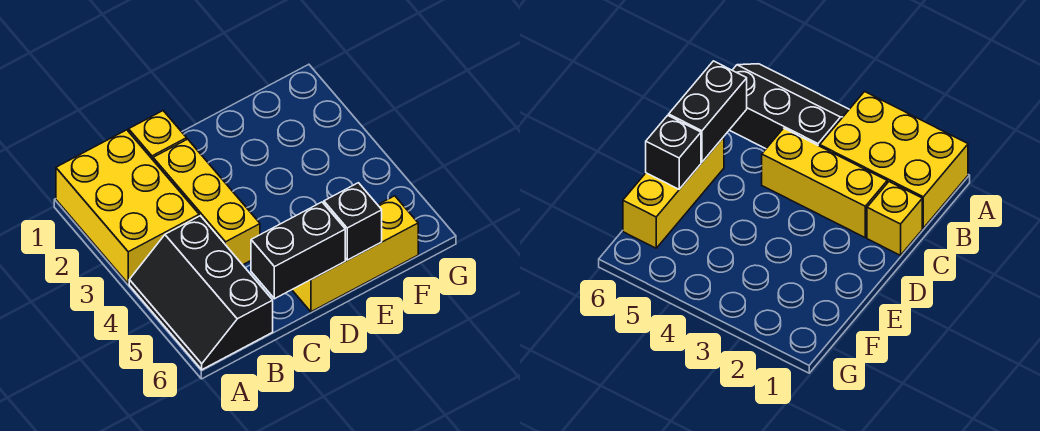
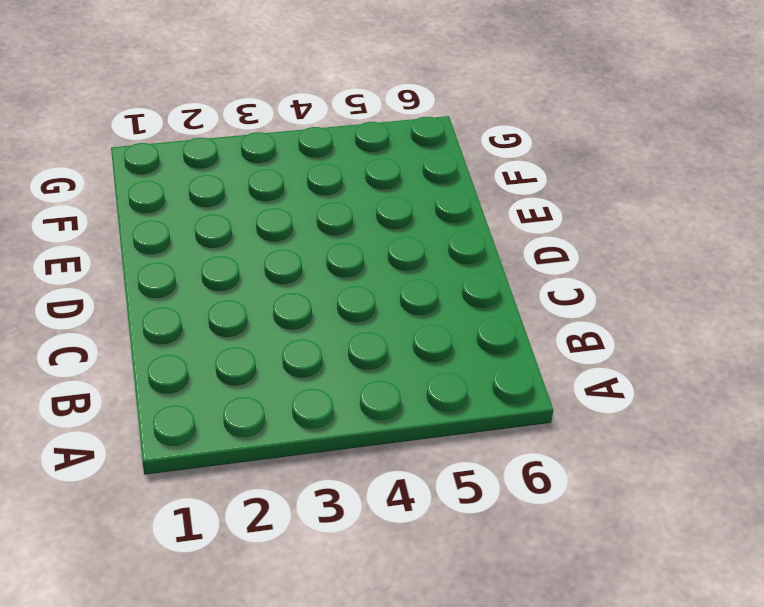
none -> yellow 2x3 brick [56,130,199,284]
none -> black 2x3 slope [129,216,273,370]

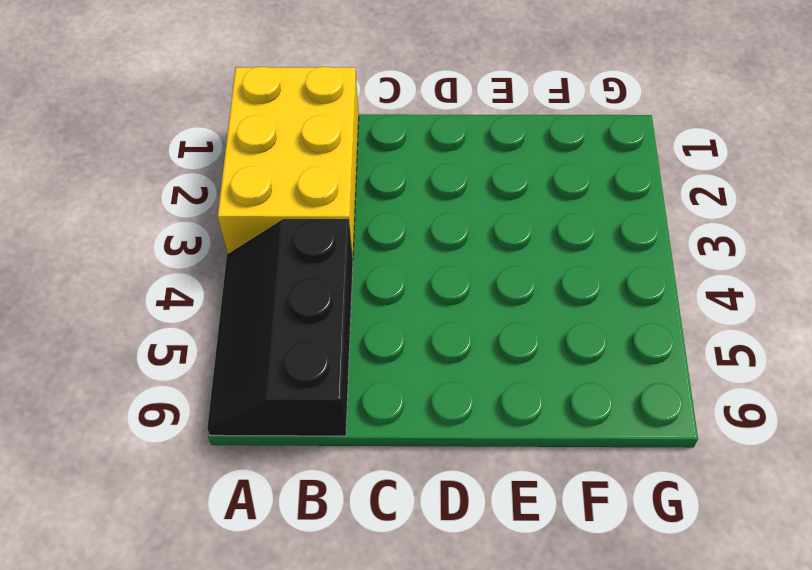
none -> yellow 1x1 brick [129,111,187,160]
none -> yellow 1x3 brick [153,139,260,265]

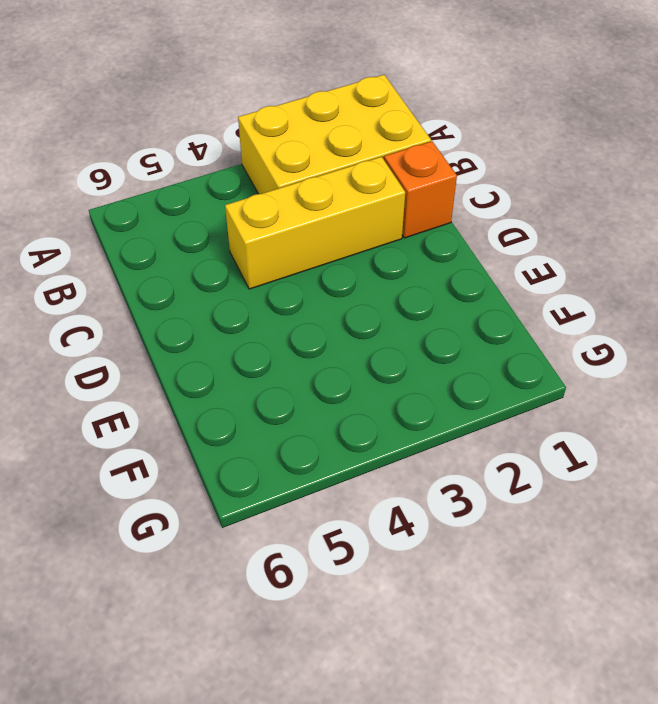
orange 1x1 brick [384,141,457,238] -> yellow 1x1 brick [129,111,187,160]
none -> black 2x3 slope [129,216,273,370]
none -> yellow 1x3 brick [292,196,418,312]

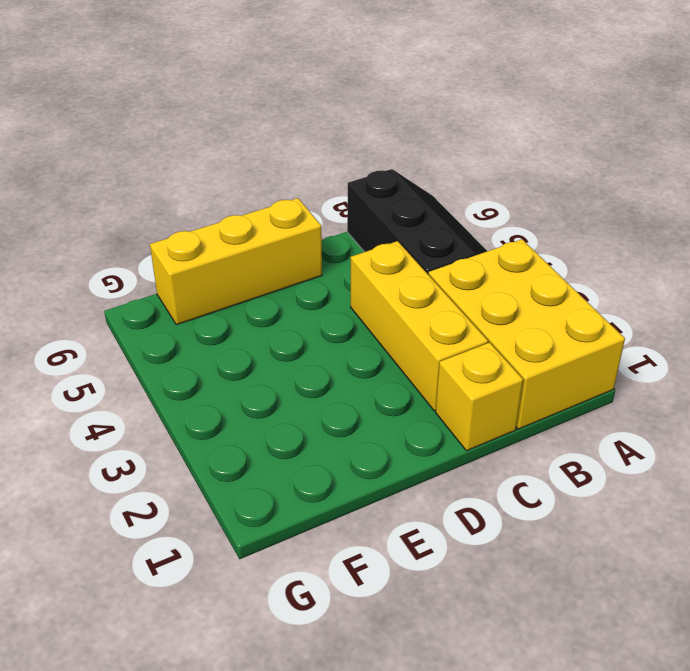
none -> black 1x2 brick [251,202,345,299]
none -> black 1x1 brick [324,183,382,260]

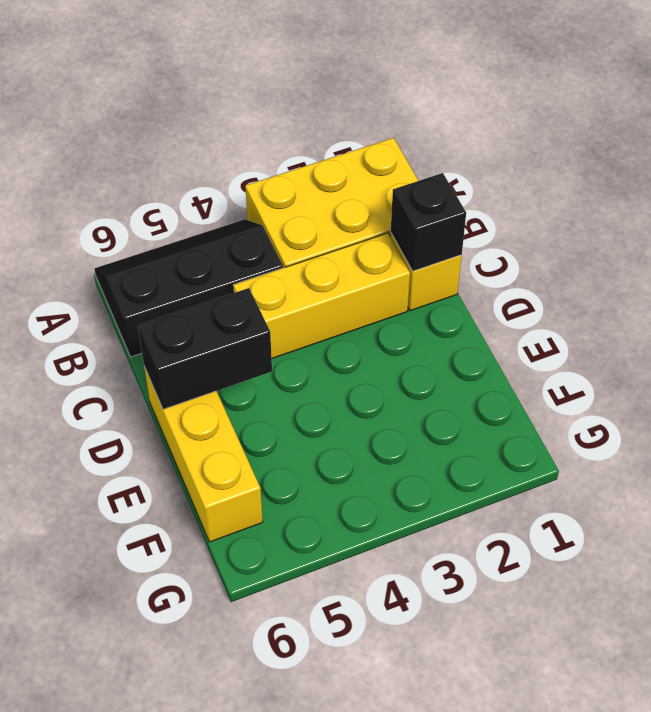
black 1x1 brick [391,173,466,271] -> black 1x1 brick moved to [324,183,382,260]
black 1x2 brick [138,288,272,409] -> black 1x2 brick turned to [251,202,345,299]

